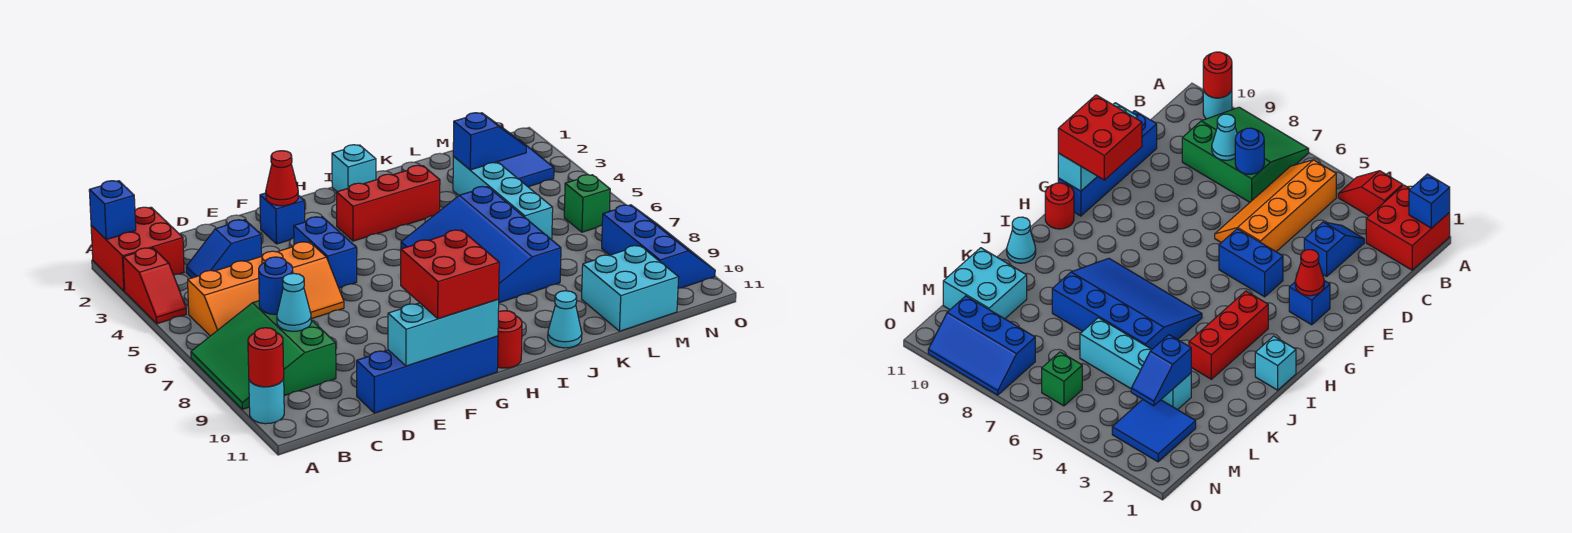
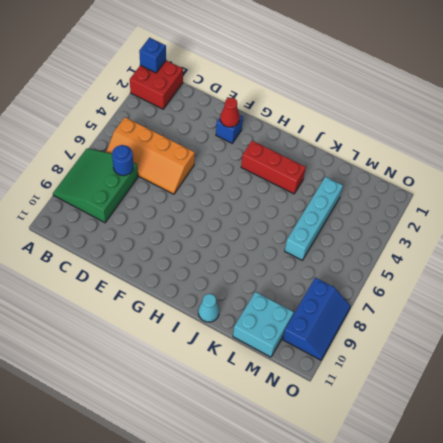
none -> red 1x2 slope [123,248,186,324]
none -> cyan 1x1 round brick [249,379,284,424]
none -> blue 1x2 slope [186,220,262,278]

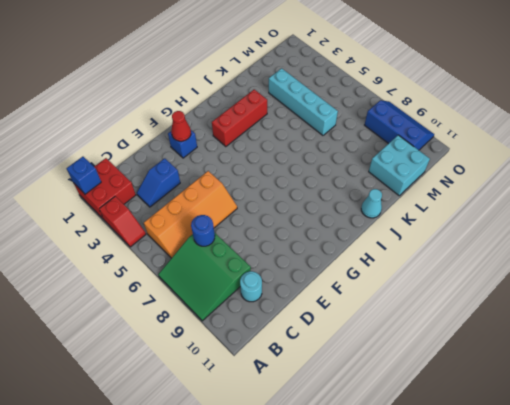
cyan 1x1 round brick [240,271,262,302] -> cyan 1x1 round brick moved to [249,379,284,424]
none -> blue 1x4 brick [357,336,498,413]
none -> blue 1x2 brick [294,217,357,288]
none -> red 1x1 round brick [498,311,522,368]

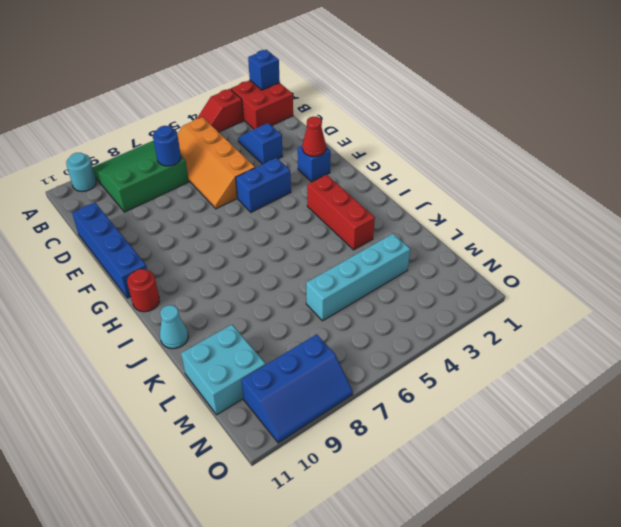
none -> cyan 1x1 brick [332,145,376,192]
none -> blue 3x4 slope [401,187,561,303]
none -> blue 2x2 tile [498,140,554,187]

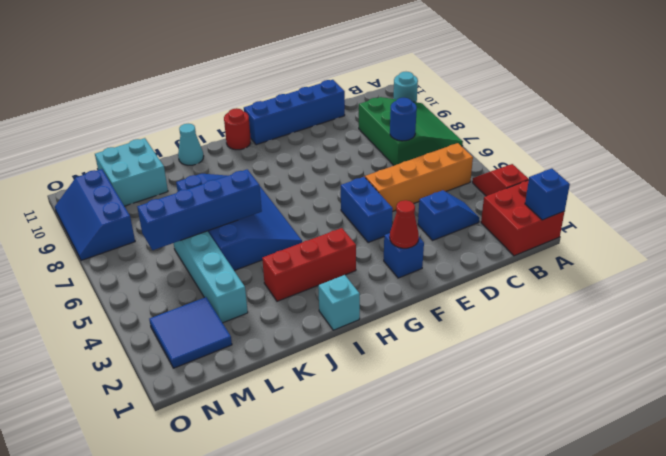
blue 1x4 brick [137,169,262,250] -> none
none -> green 1x1 brick [564,175,610,232]
none -> red 1x1 round brick [248,328,284,387]
none -> cyan 1x1 cone [277,273,311,331]

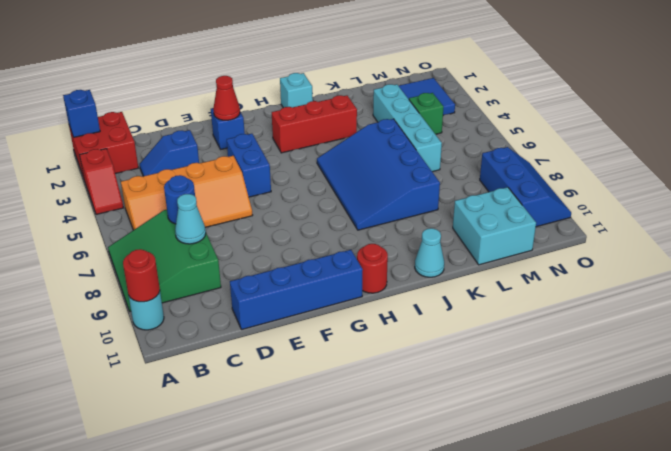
green 1x1 brick [409,93,444,134] -> green 1x1 brick moved to [564,175,610,232]
none -> cyan 1x3 brick [388,300,499,366]
none -> blue 1x2 slope [453,113,526,170]
none -> red 2x2 brick [401,230,499,319]

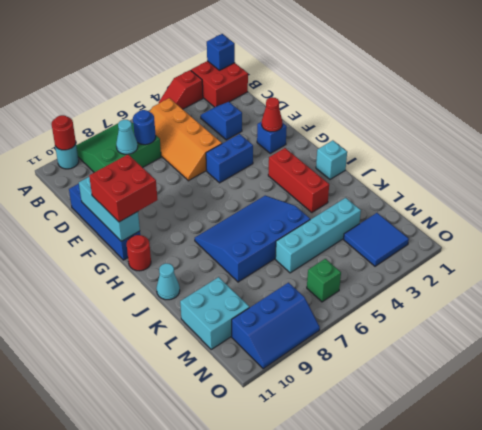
none -> blue 1x2 slope [453,113,526,170]

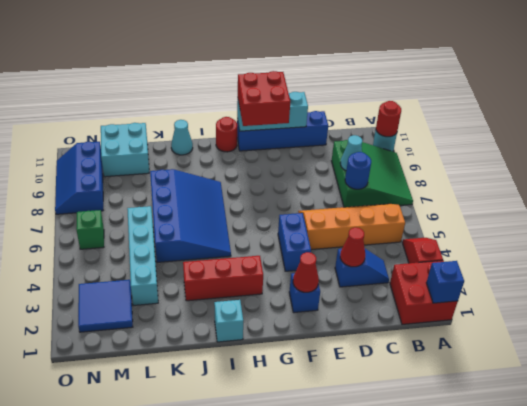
red 1x1 cone [340,227,365,267] -> none
none -> blue 1x2 slope [453,113,526,170]

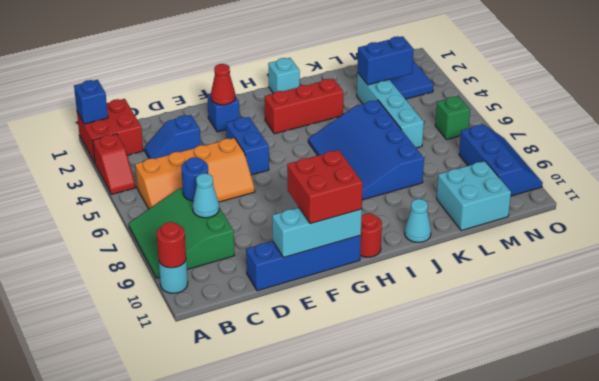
blue 1x2 brick [357,36,414,85] -> blue 1x2 slope [453,113,526,170]

